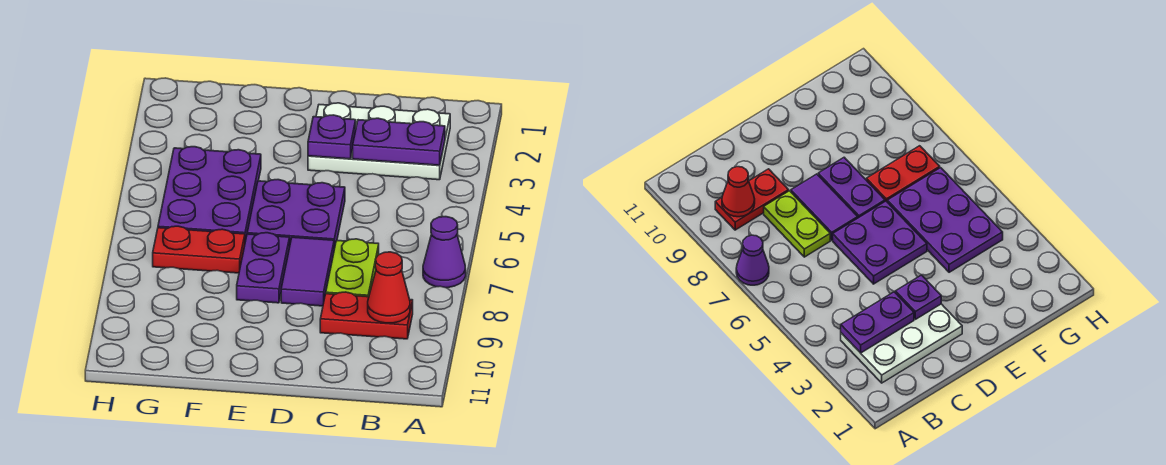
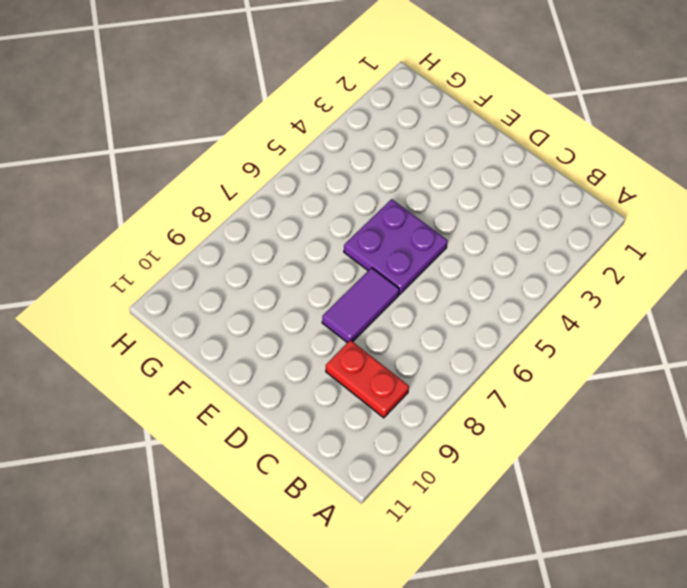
none -> purple 1x1 cone [423,217,466,288]
none -> white 2x3 plate [308,103,450,180]
none -> lime 1x2 plate [326,239,379,297]

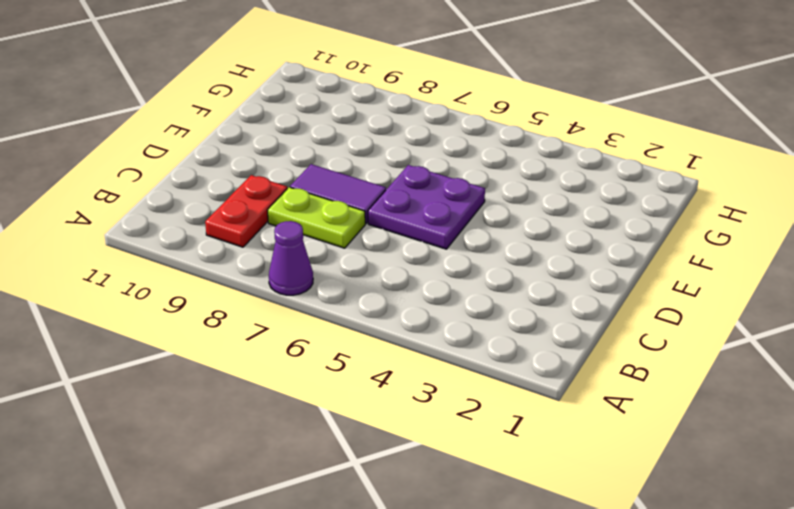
none -> white 2x3 plate [308,103,450,180]
none -> purple 1x2 plate [237,233,290,303]
none -> purple 2x3 plate [158,147,261,242]

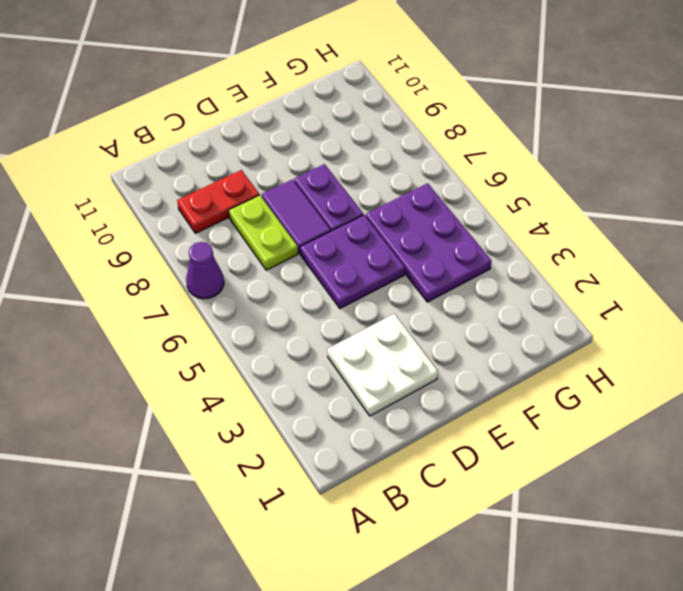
white 2x2 plate [327,314,438,416] -> white 2x3 plate [308,103,450,180]
none -> red 1x2 plate [153,226,245,273]
none -> purple 1x2 plate [353,118,445,165]
none -> red 1x1 cone [368,252,410,323]

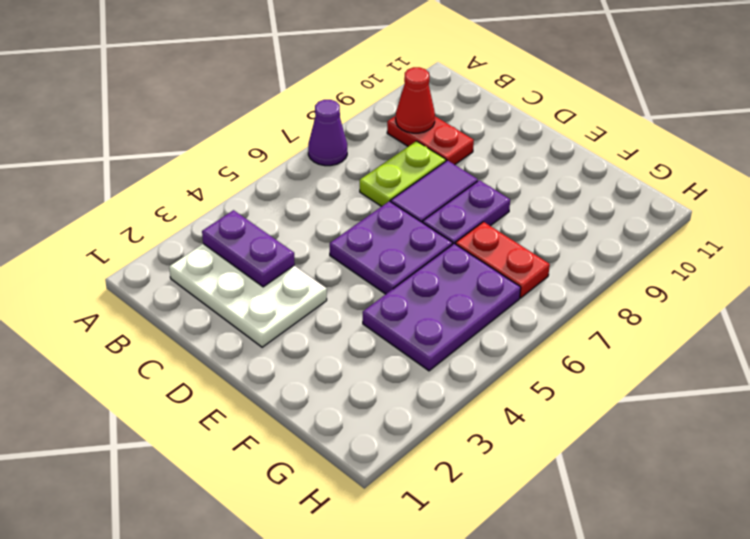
none -> purple 1x1 plate [308,115,356,159]

